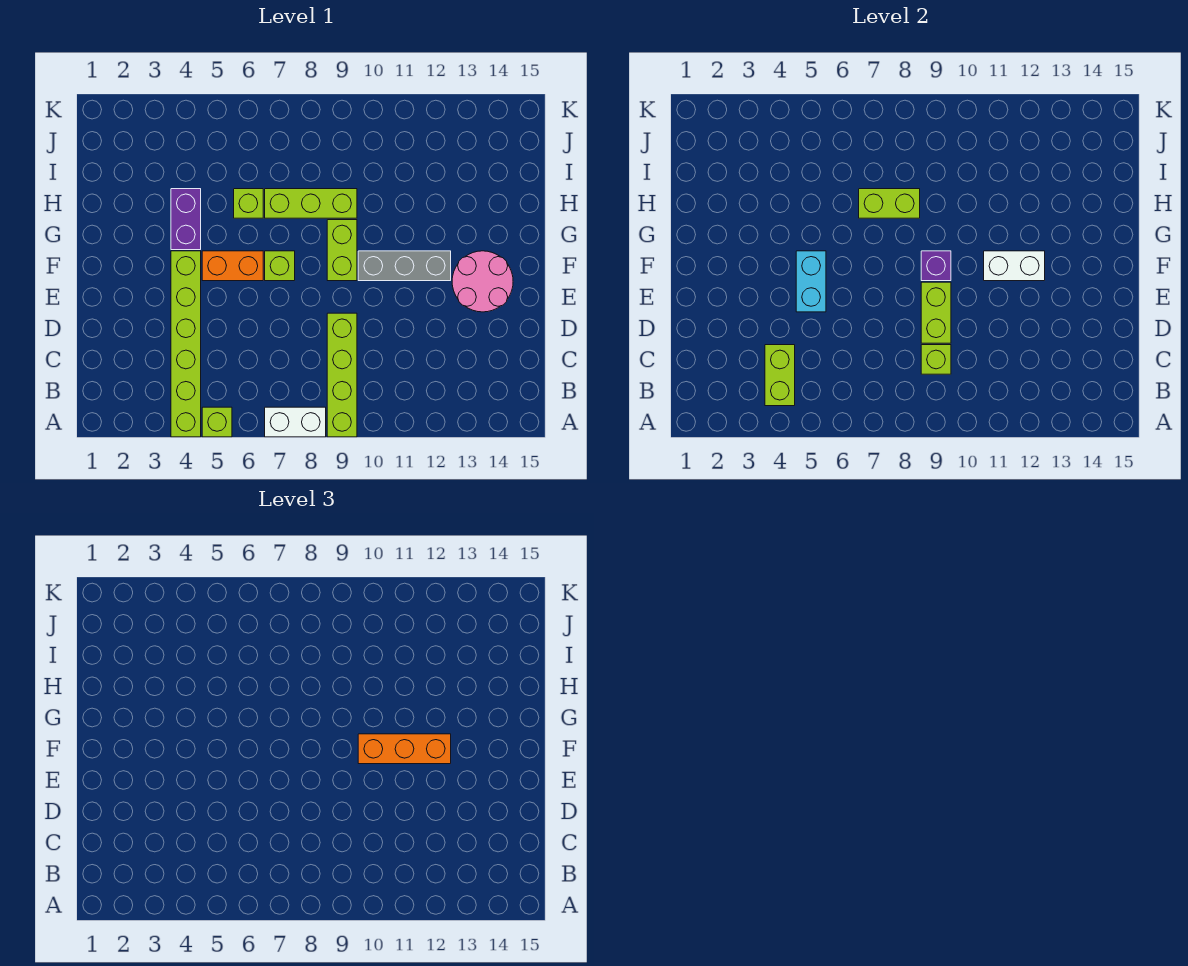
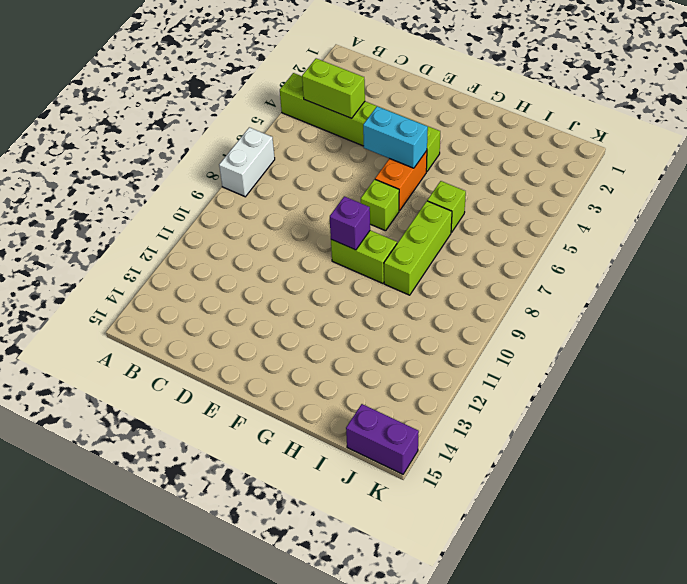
purple 1x2 brick [346,404,419,474] -> purple 1x2 brick moved to [171,189,201,250]
none -> lime 1x1 brick [202,407,232,437]
none -> lime 1x4 brick [327,313,357,437]
none -> pink 2x2 round brick [452,251,513,312]

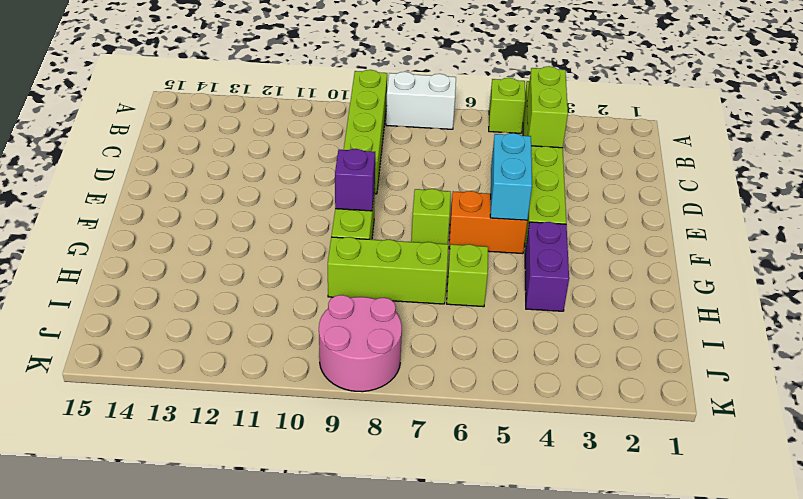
pink 2x2 round brick [319,295,402,392] -> pink 2x2 round brick moved to [452,251,513,312]
none -> grey 1x3 brick [358,251,451,281]
none -> lime 1x1 brick [921,345,951,374]
none -> lime 1x2 brick [921,282,951,343]

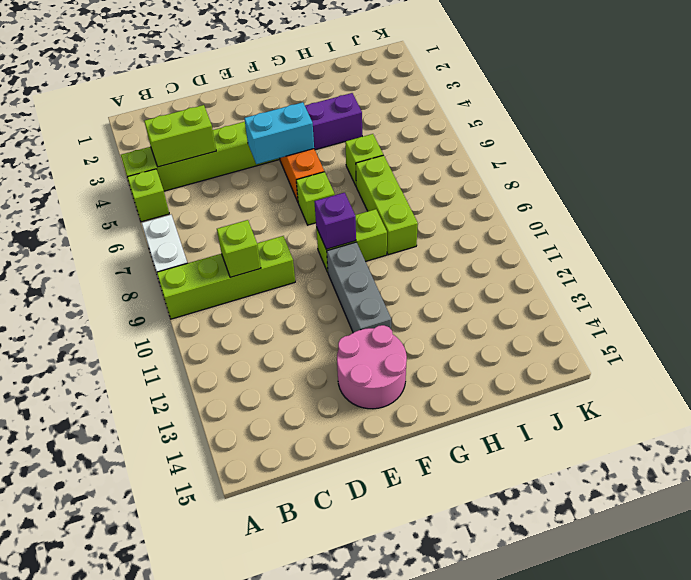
none -> lime 1x2 brick [921,282,951,343]
none -> white 1x2 brick [984,251,1045,281]
none -> lime 1x2 brick [859,189,920,218]

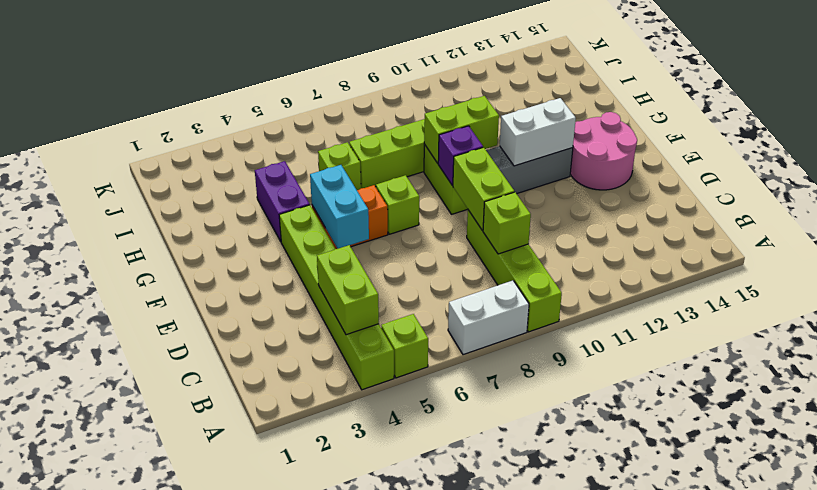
lime 1x2 brick [424,96,499,163] -> lime 1x2 brick moved to [859,189,920,218]
none -> orange 1x3 brick [358,734,451,764]

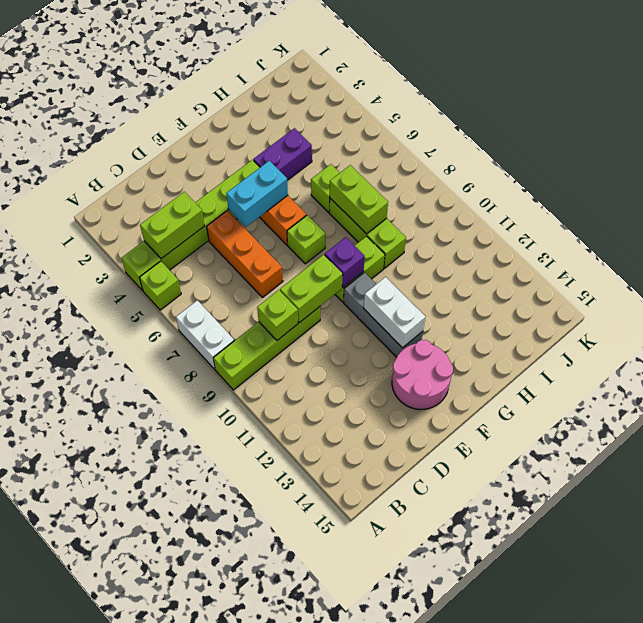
orange 1x3 brick [207,211,283,297] -> orange 1x3 brick moved to [358,734,451,764]

